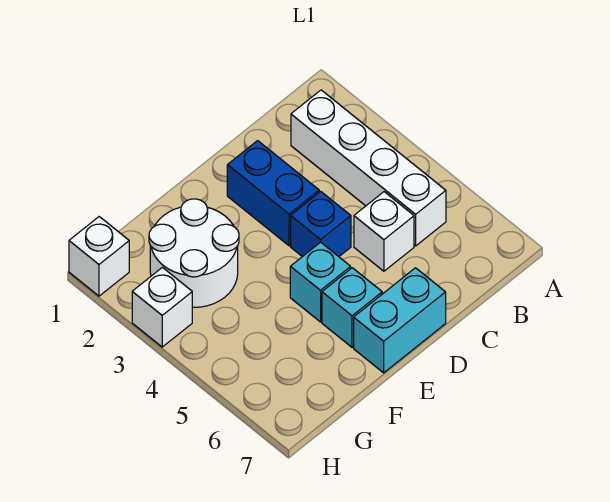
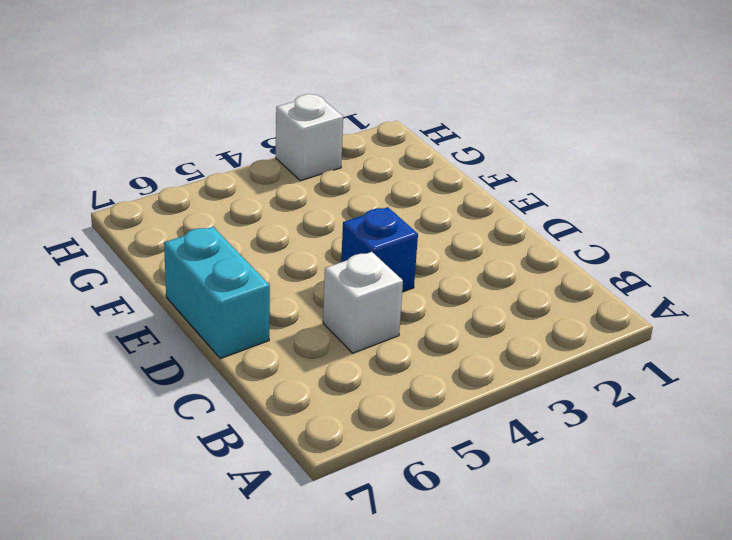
none -> white 1x4 brick [291,90,446,246]
none -> blue 1x2 brick [227,141,319,246]

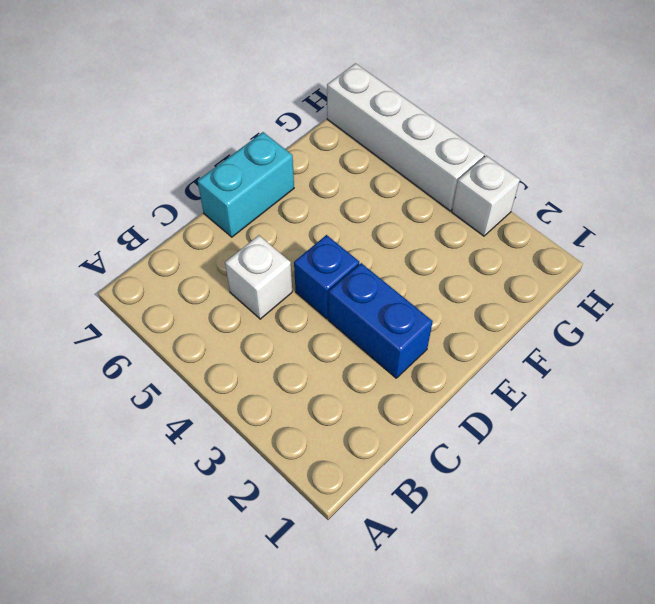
white 1x4 brick [327,63,484,211] -> white 1x4 brick moved to [291,90,446,246]
none -> cyan 1x1 brick [290,242,351,322]
none -> cyan 1x1 brick [322,268,382,347]

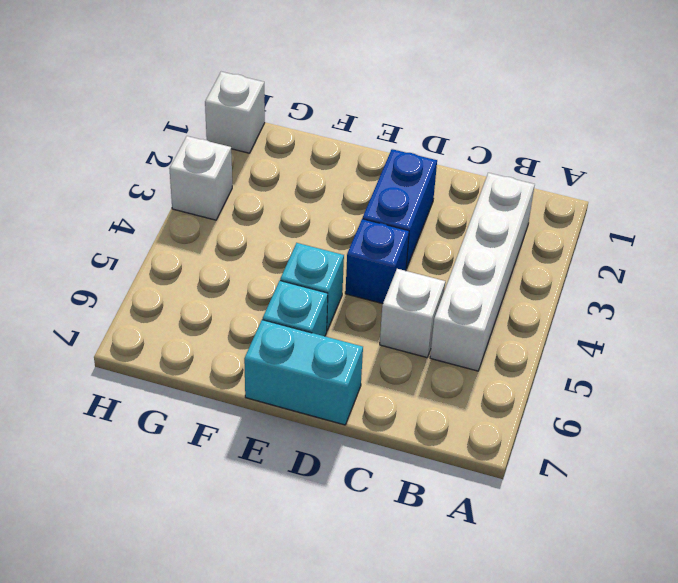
none -> white 2x2 round brick [149,199,239,307]

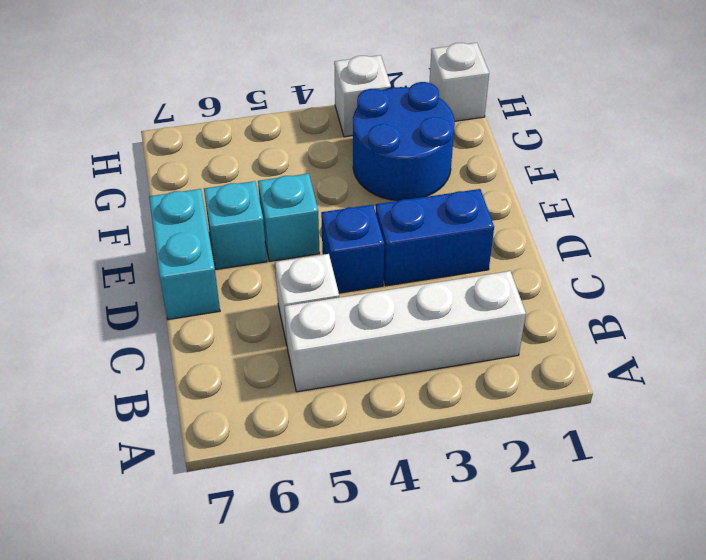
blue 2x2 round brick [353,82,455,201] -> white 2x2 round brick [149,199,239,307]

